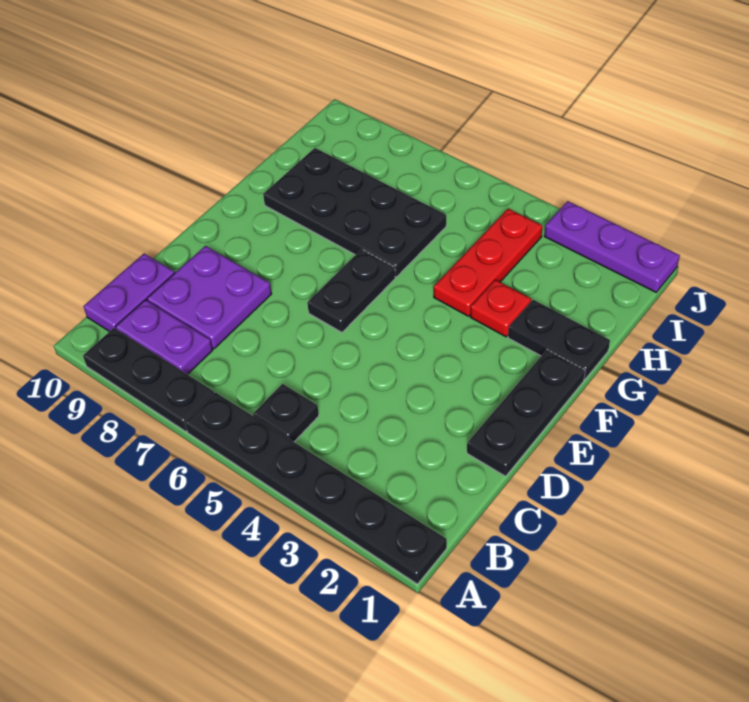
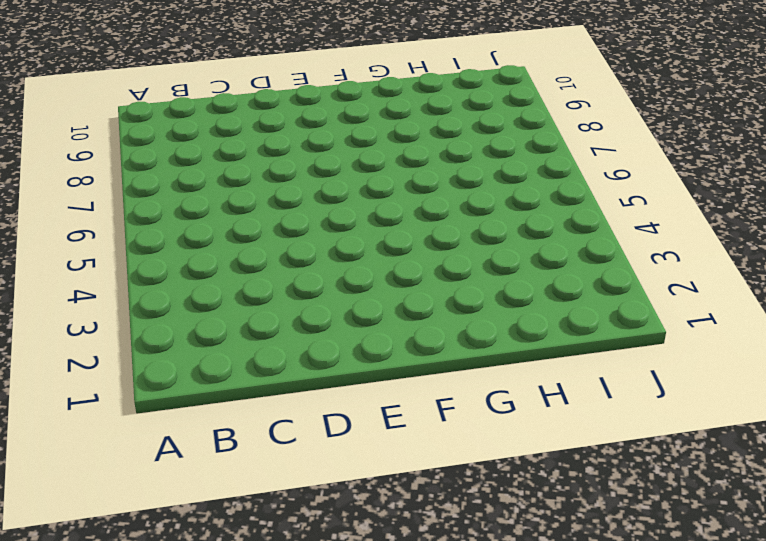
none -> black 1x6 plate [185,392,447,584]
none -> black 1x3 plate [83,328,214,432]
none -> black 1x1 plate [253,384,319,442]

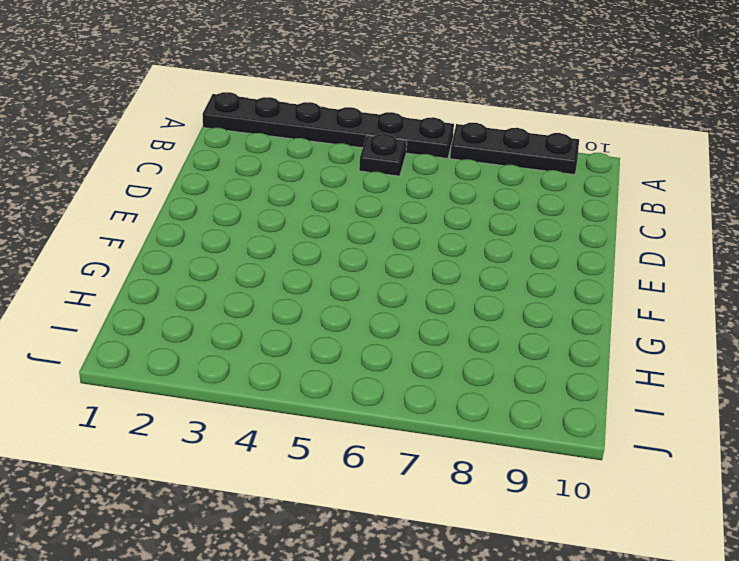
none -> purple 1x2 plate [116,300,213,375]
none -> purple 1x2 plate [84,254,175,332]
none -> purple 2x2 plate [147,246,272,349]

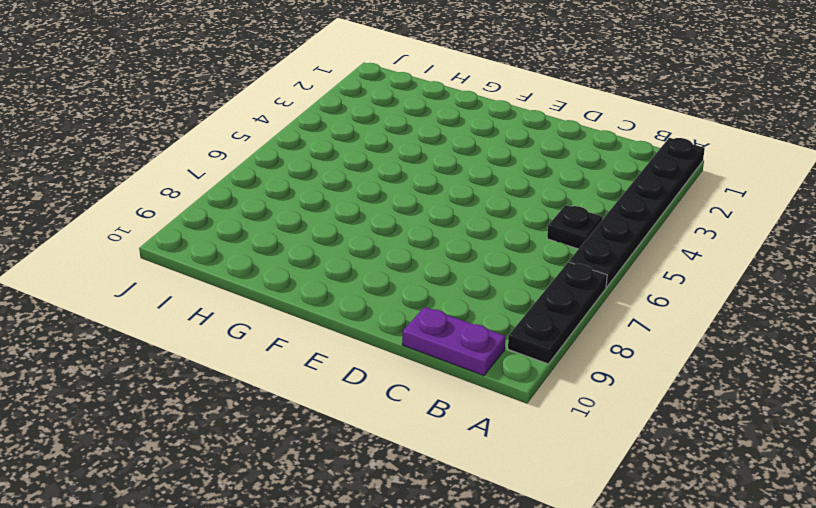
none -> purple 1x2 plate [116,300,213,375]
none -> purple 2x2 plate [147,246,272,349]
none -> black 1x3 plate [467,350,585,476]

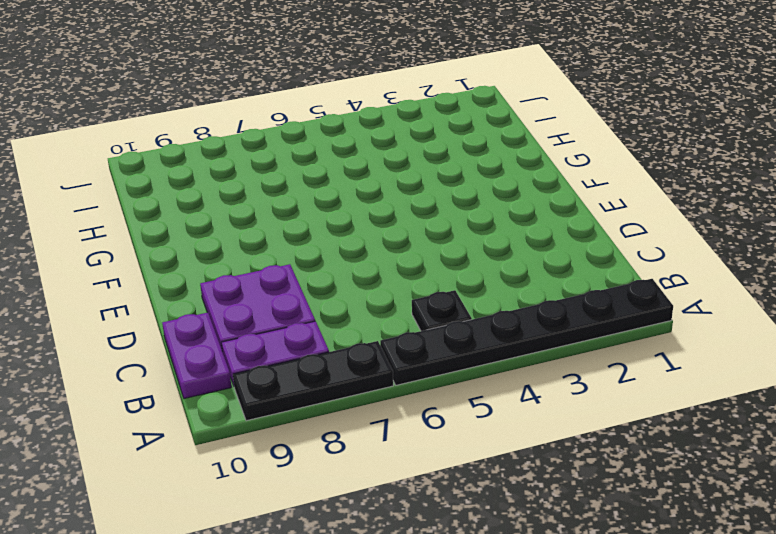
none -> black 1x3 plate [467,350,585,476]
none -> black 1x2 plate [307,249,395,332]
none -> black 1x2 plate [508,300,610,380]

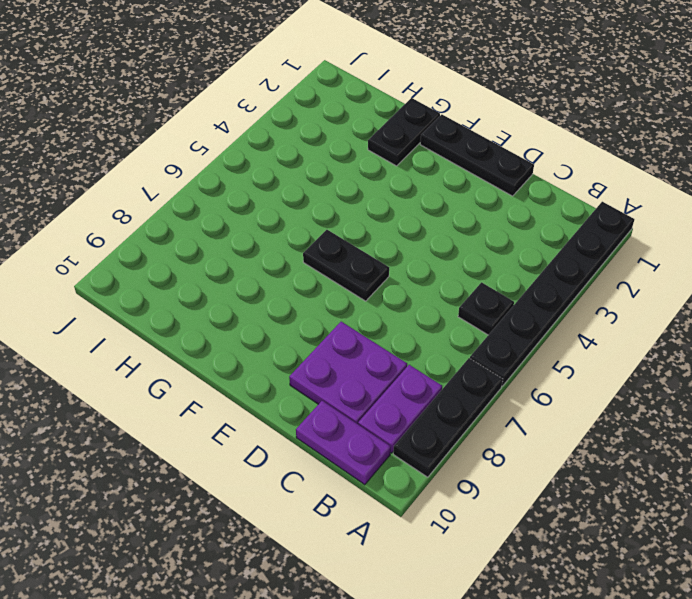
none -> red 1x1 plate [470,280,531,337]
none -> red 1x3 plate [434,209,542,316]
none -> black 2x4 plate [263,148,446,277]

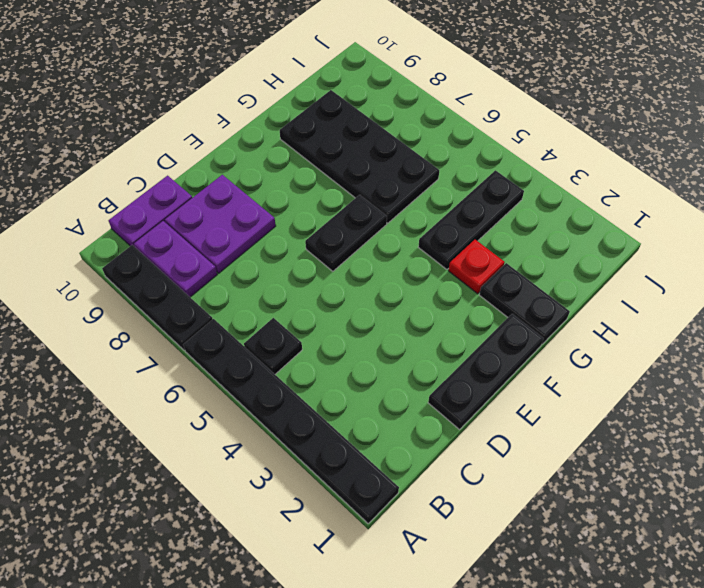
black 1x3 plate [418,170,524,269] -> red 1x3 plate [434,209,542,316]
none -> purple 1x3 plate [544,201,680,292]

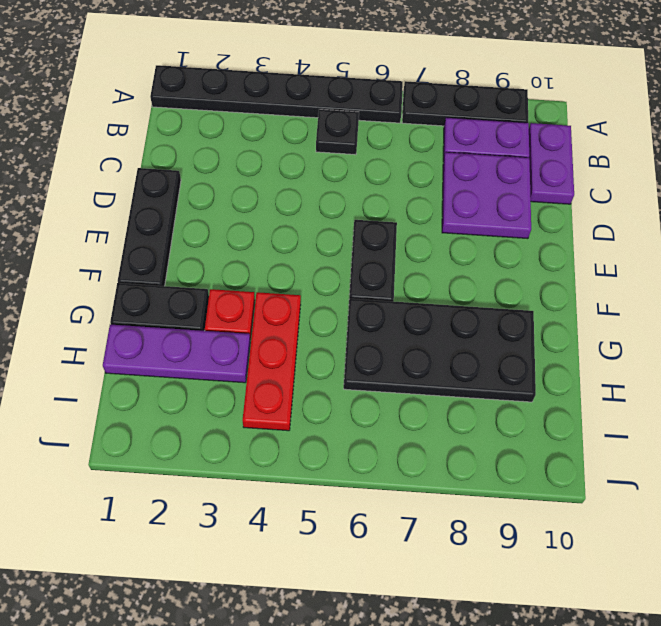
purple 1x3 plate [103,325,250,383] -> purple 1x3 plate moved to [544,201,680,292]

